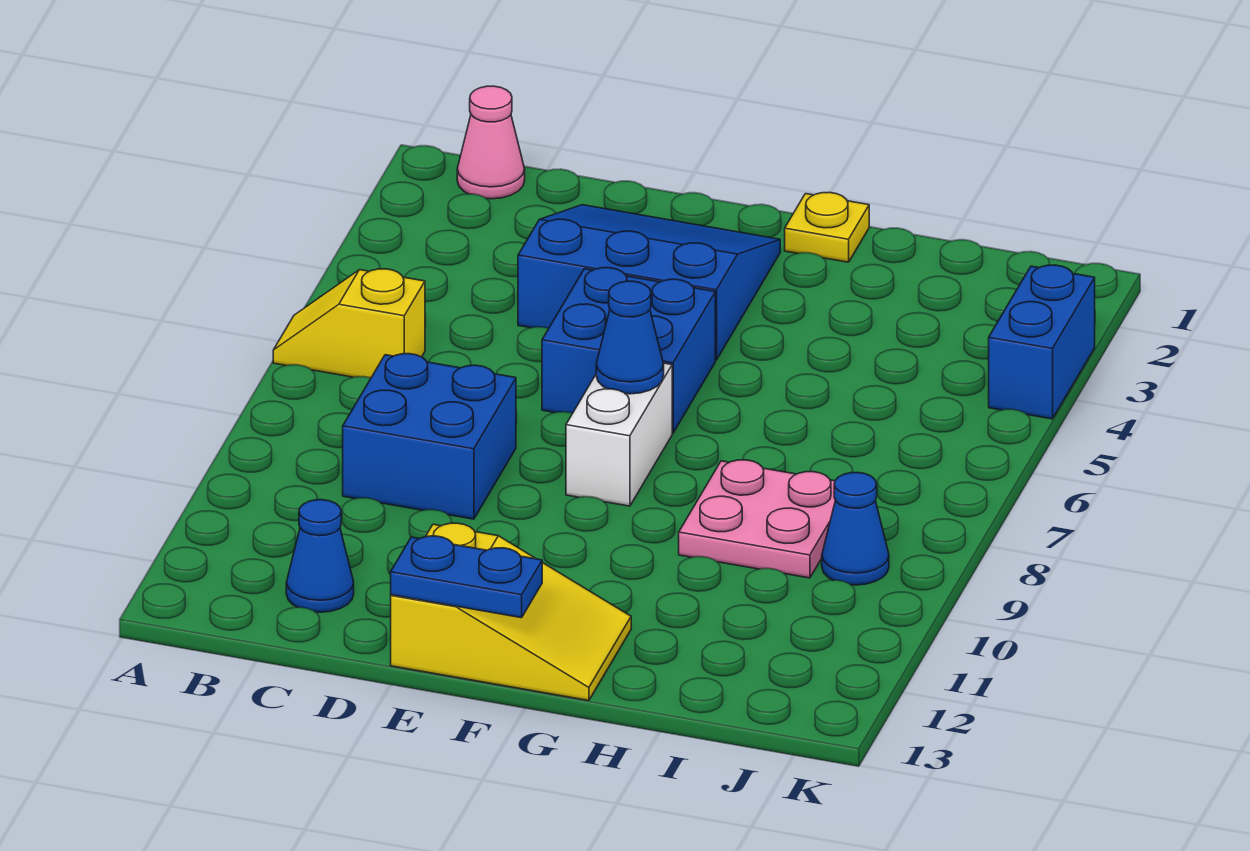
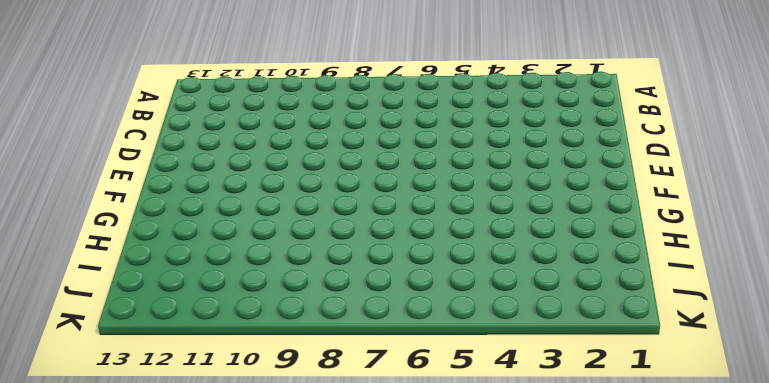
none -> yellow 1x2 slope [273,269,425,378]
none -> pink 1x1 cone [457,86,525,199]
none -> blue 2x2 brick [343,354,516,519]

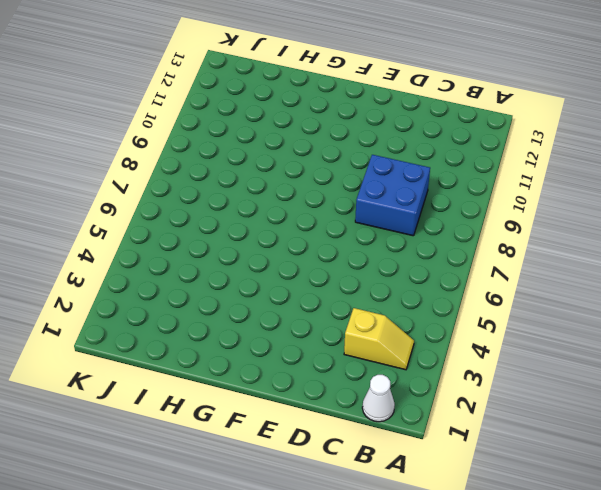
white 1x1 cone [362,375,395,422] -> pink 1x1 cone [457,86,525,199]
yellow 1x2 slope [344,308,414,370] -> yellow 1x2 slope moved to [273,269,425,378]
none -> blue 1x1 cone [286,500,354,612]
none -> blue 3x3 slope [518,205,780,360]
none -> blue 2x2 brick [542,268,715,433]

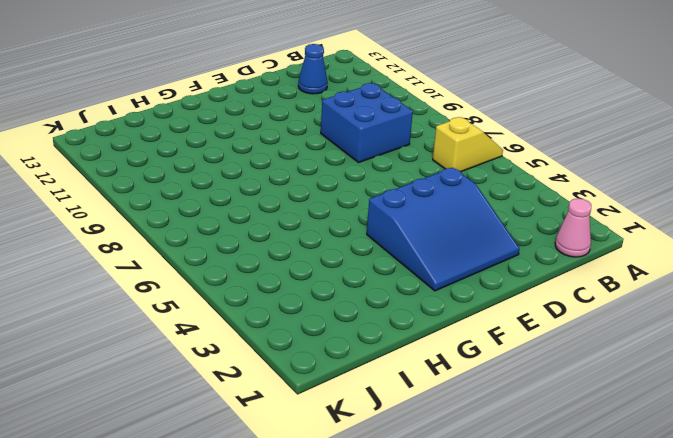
none -> blue 2x2 brick [542,268,715,433]
none -> yellow 2x3 slope [391,523,631,701]
none -> white 1x2 brick [566,363,672,506]

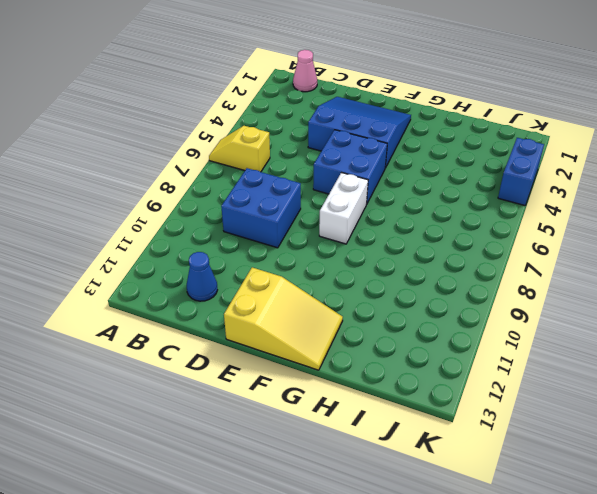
none -> yellow 1x1 plate [785,192,869,262]
none -> pink 2x2 plate [679,460,835,578]
none -> blue 1x1 cone [822,473,889,585]

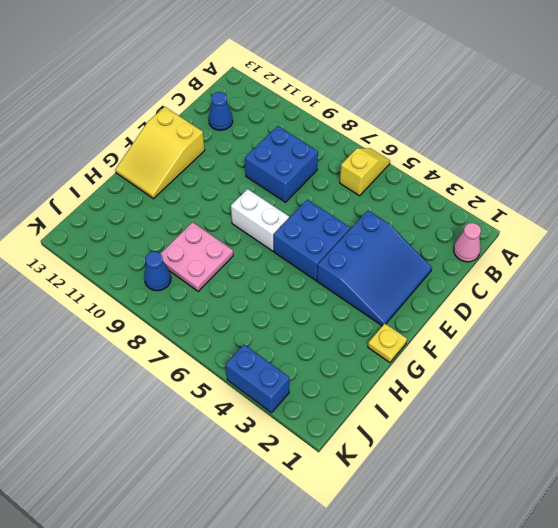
none -> blue 1x2 plate [391,536,542,618]
none -> blue 1x1 cone [596,281,664,394]

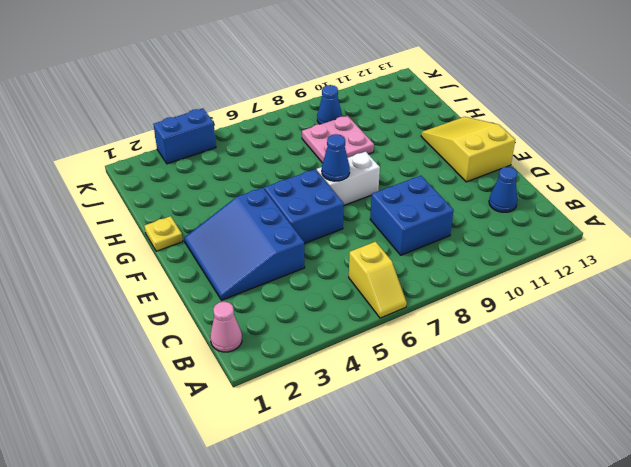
none -> blue 1x2 plate [391,536,542,618]

